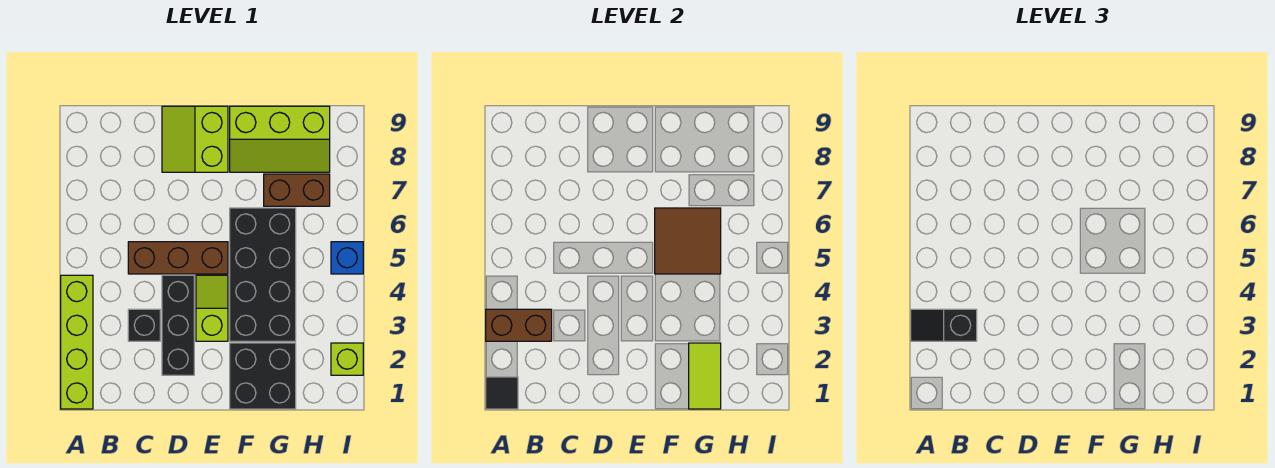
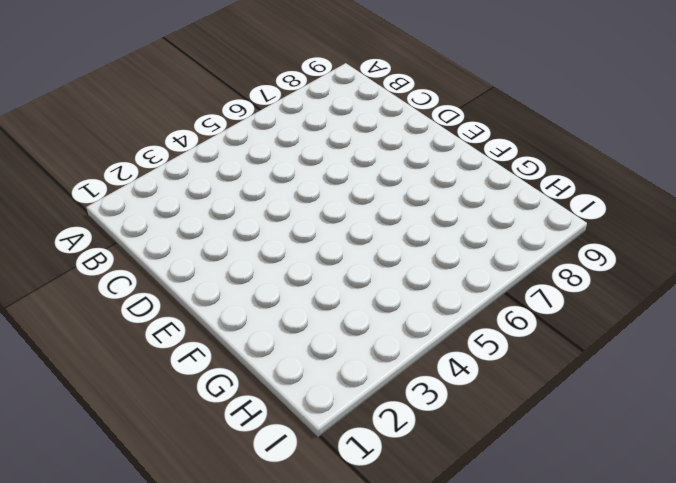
none -> lime 1x4 brick [61,275,93,409]
none -> black 1x1 brick [128,309,160,341]
none -> brown 1x3 brick [128,242,228,274]

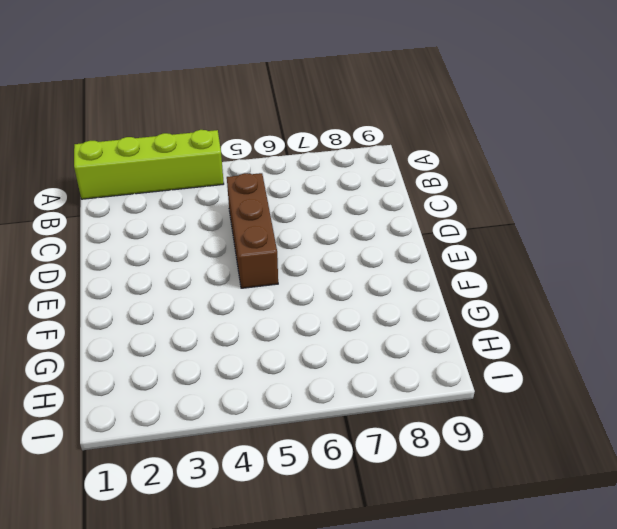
none -> black 1x1 brick [128,309,160,341]
none -> black 1x3 brick [162,275,194,375]
none -> lime 2x2 slope [162,106,228,172]

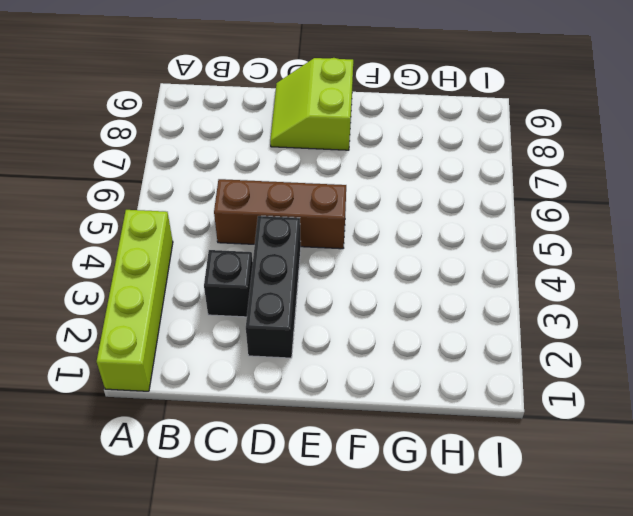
none -> lime 1x2 slope [196,275,228,341]
none -> black 2x2 brick [230,343,296,409]
none -> black 2x4 brick [230,208,296,341]

